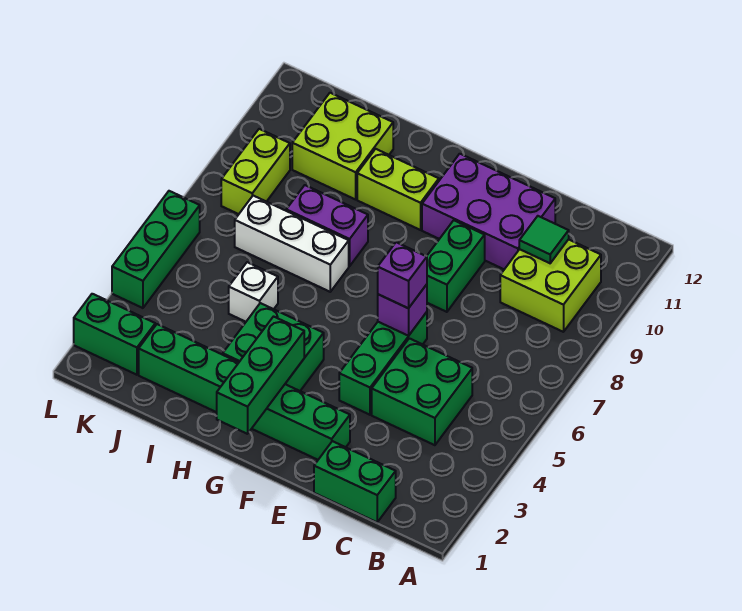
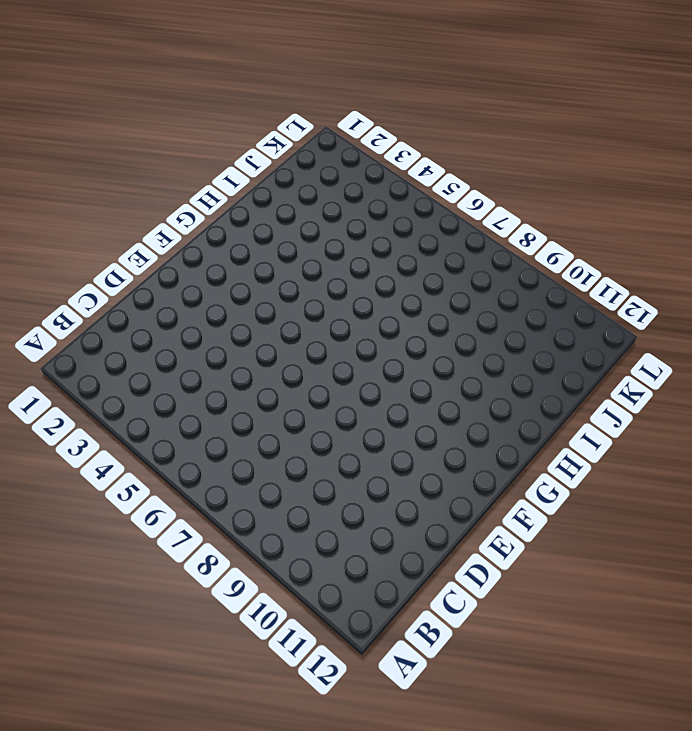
none -> lime 2x2 brick [500,239,601,332]
none -> green 1x2 brick [314,441,396,522]
none -> green 2x2 brick [372,338,472,445]

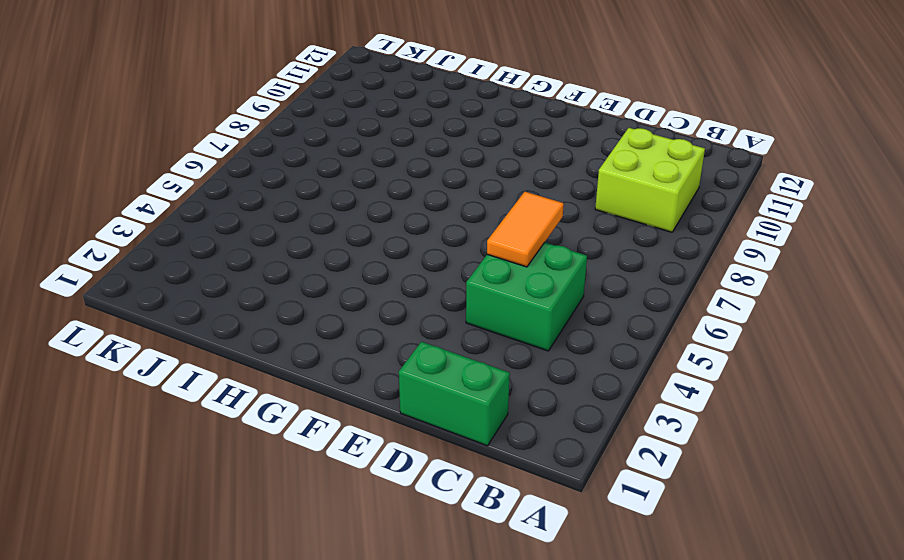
orange 1x2 tile [487,192,564,267] -> none
none -> purple 2x3 brick [422,154,555,269]
none -> green 1x6 brick [139,324,350,460]
none -> green 1x3 brick [339,312,427,415]

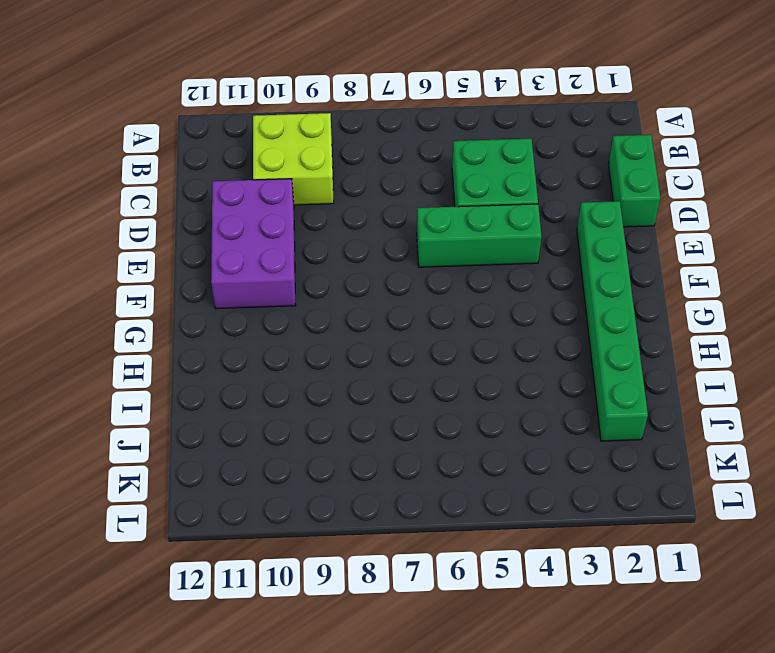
none -> green 1x2 brick [427,220,485,312]
none -> green 2x2 brick [223,303,324,391]
none -> lime 1x2 brick [357,149,439,230]

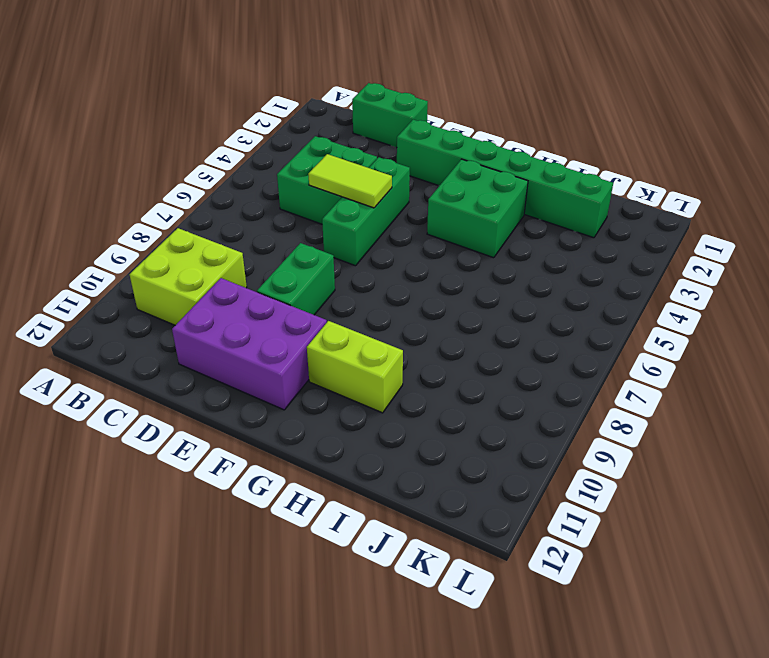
lime 1x2 tile [308,154,392,208] -> none
none -> white 1x3 brick [235,196,349,292]
none -> purple 1x2 brick [286,185,368,266]
none -> white 1x1 brick [229,262,278,322]

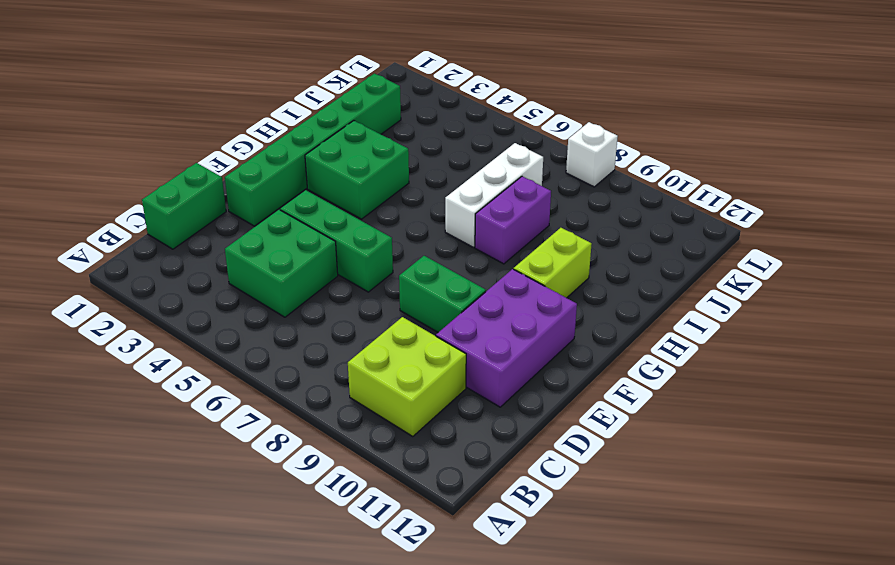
white 1x1 brick [566,122,618,187] -> white 1x1 brick moved to [229,262,278,322]
none -> lime 2x2 brick [292,93,393,199]
none -> green 1x2 brick [74,294,155,375]
none -> lime 1x2 brick [221,129,290,214]

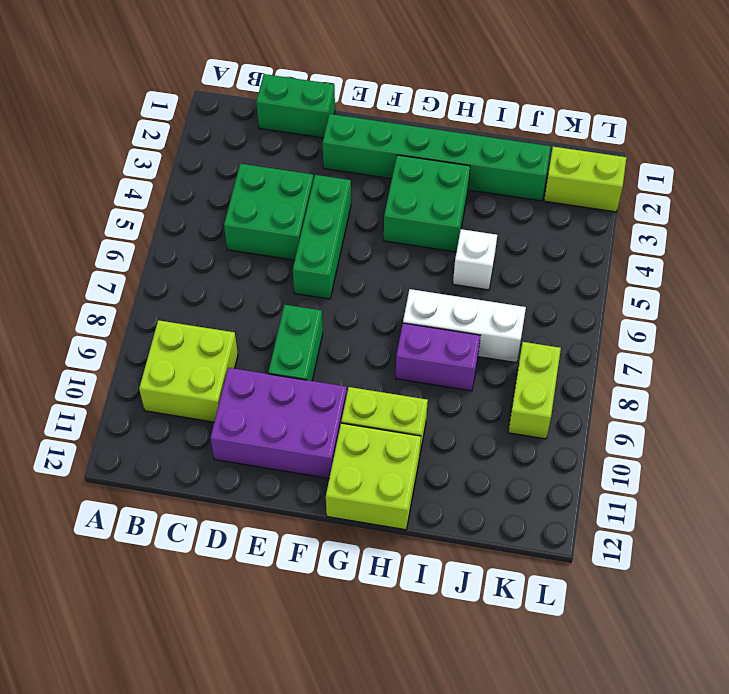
lime 2x2 brick [326,423,421,530] -> lime 2x2 brick moved to [292,93,393,199]
lime 1x2 brick [544,147,626,212] -> green 1x2 brick [74,294,155,375]
none -> green 1x3 brick [112,191,200,308]
none -> green 1x1 tile [519,216,569,263]
none -> purple 1x1 brick [378,284,427,336]

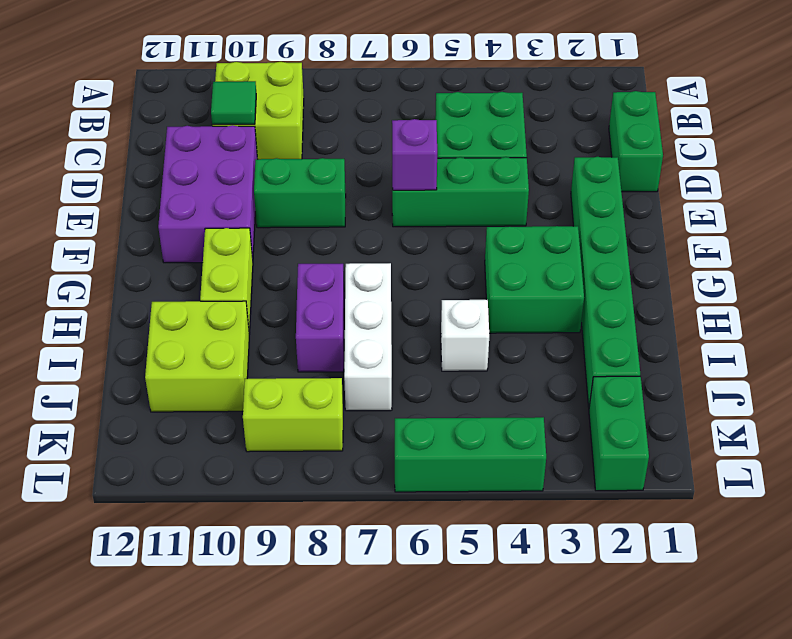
none -> green 1x3 brick [217,317,304,434]
none -> purple 1x1 brick [378,242,427,308]

